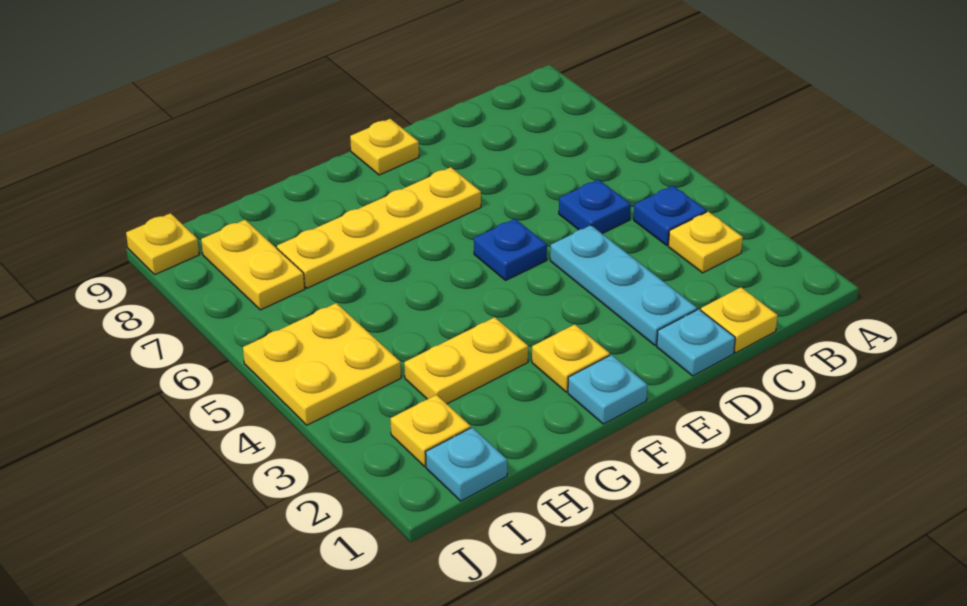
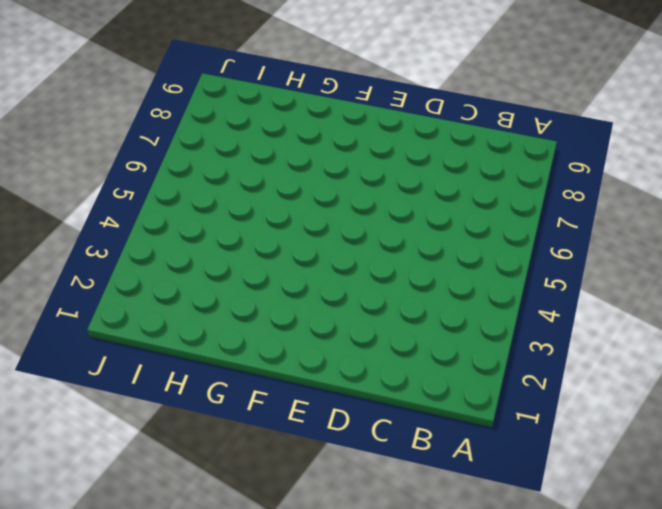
none -> yellow 1x1 plate [668,212,743,273]
none -> blue 1x1 plate [634,186,707,245]
none -> yellow 1x1 plate [701,287,778,353]

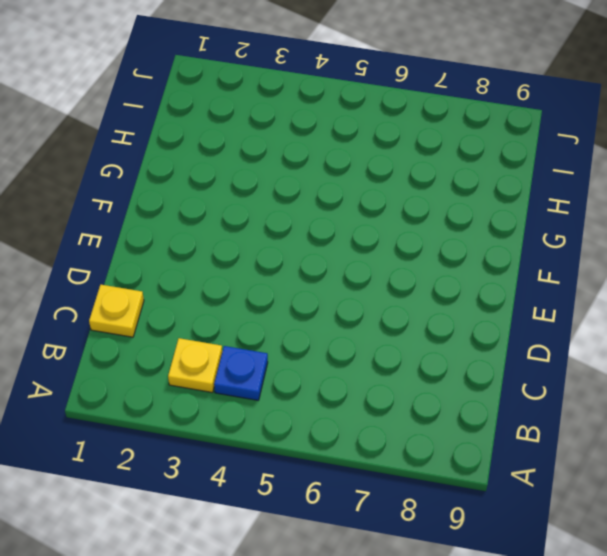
none -> blue 1x1 plate [559,179,631,233]
none -> cyan 1x1 plate [657,309,735,376]
none -> cyan 1x3 plate [550,225,697,345]

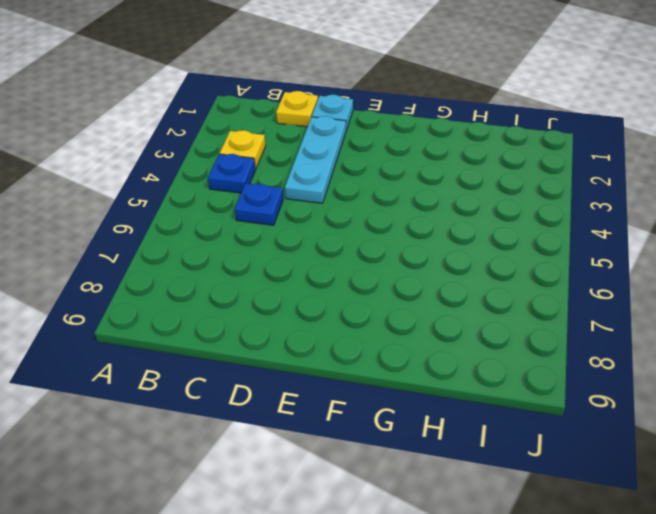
none -> blue 1x1 plate [474,219,547,280]
none -> yellow 1x4 plate [277,167,481,288]
none -> yellow 1x1 plate [350,119,419,175]

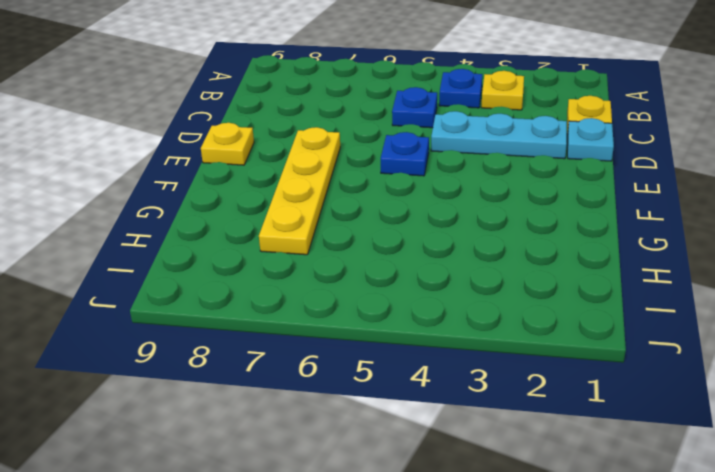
none -> cyan 1x1 plate [568,355,647,424]
none -> yellow 1x1 plate [532,324,610,392]
none -> yellow 1x2 plate [404,317,528,404]

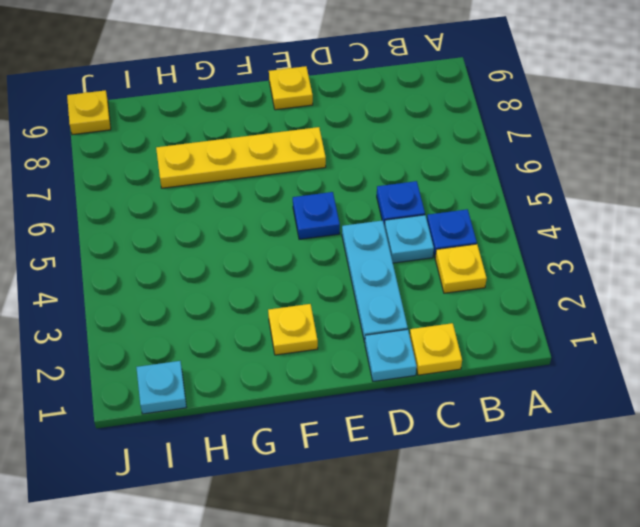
cyan 1x1 plate [385,215,434,263] -> cyan 1x1 plate moved to [568,355,647,424]
none -> yellow 1x2 plate [404,317,528,404]
none -> yellow 1x1 plate [390,395,471,467]
none -> yellow 2x2 plate [243,303,401,425]

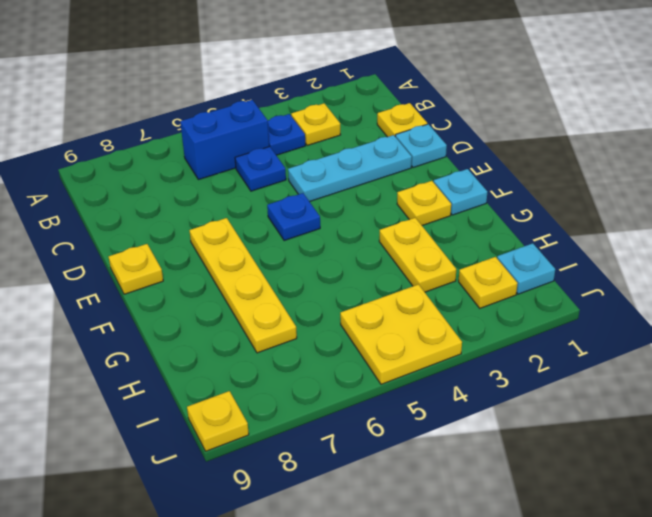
blue 1x2 brick [180,100,269,180] -> none
none -> yellow 1x2 plate [201,220,305,310]

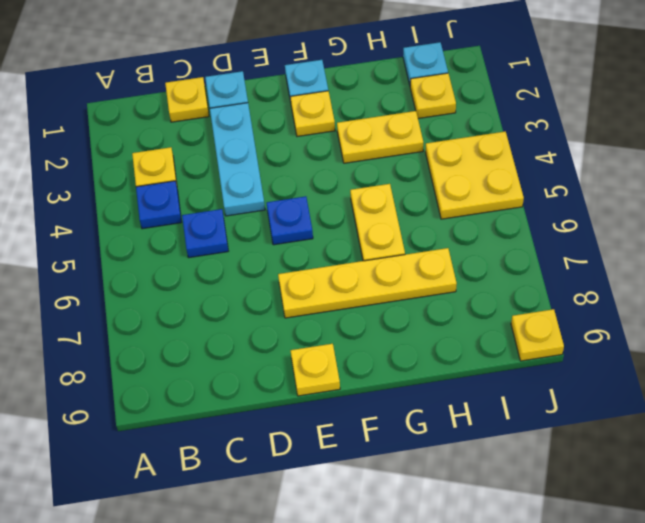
yellow 1x2 plate [350,184,405,261] -> yellow 1x2 plate moved to [201,220,305,310]

